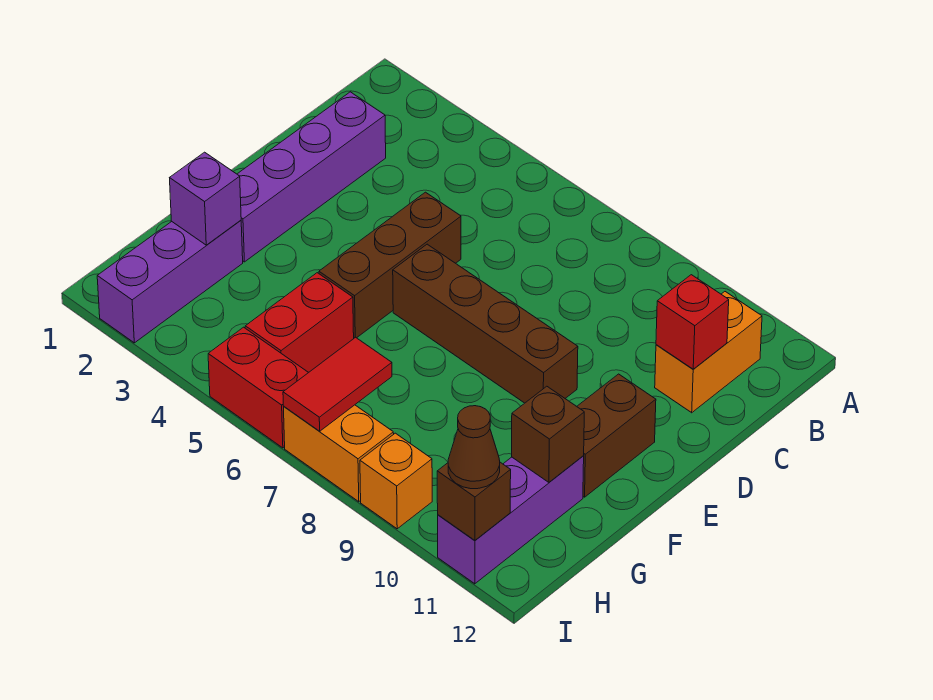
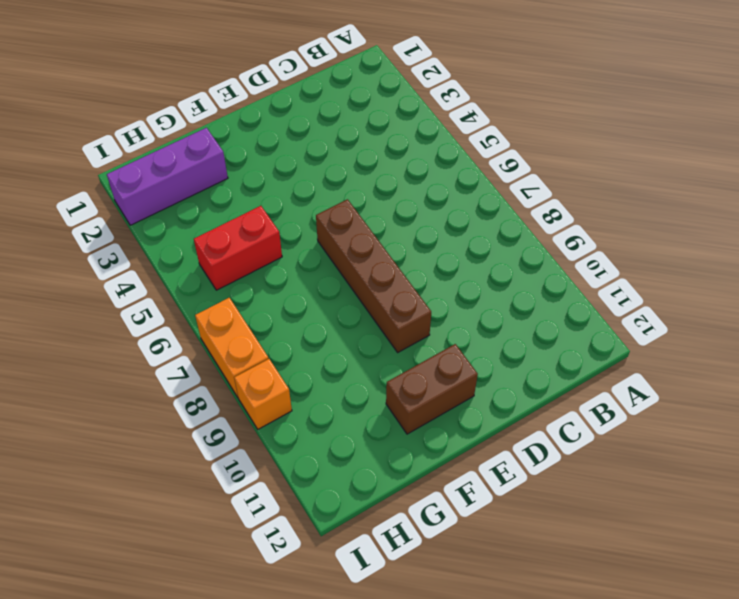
none -> orange 1x2 brick [655,292,762,413]
none -> purple 1x4 brick [237,92,386,262]
none -> brown 1x3 brick [319,192,461,338]

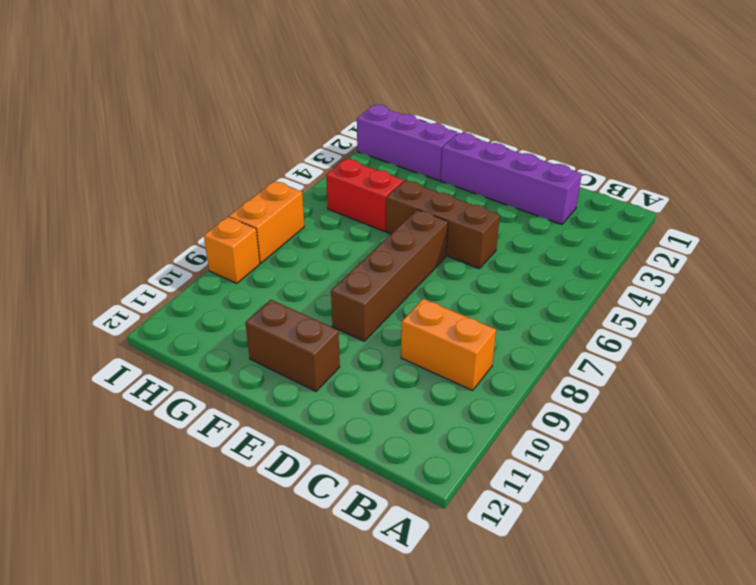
orange 1x2 brick [401,299,496,390] -> orange 1x2 brick moved to [655,292,762,413]
none -> purple 1x3 brick [438,456,584,584]
none -> red 1x2 brick [208,327,309,448]
none -> red 1x1 brick [656,275,729,369]

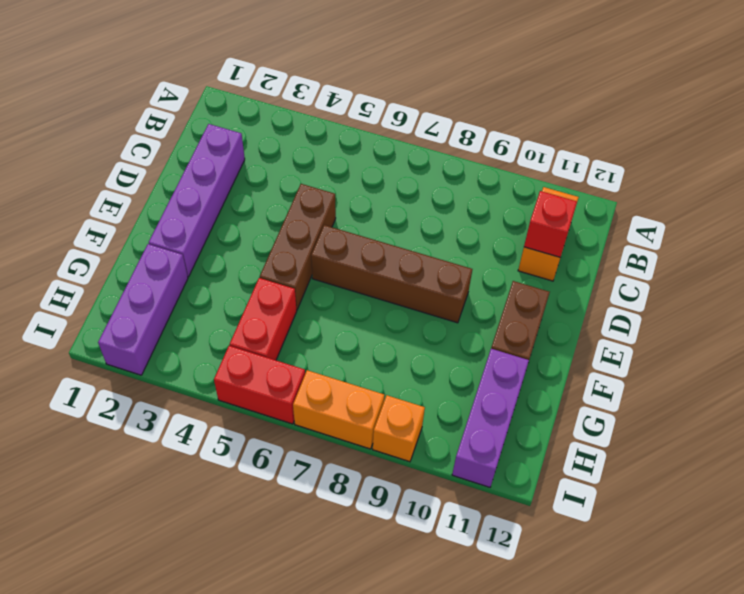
none -> purple 1x1 brick [170,152,241,245]
none -> brown 1x1 brick [512,386,584,482]
none -> red 1x2 tile [283,337,392,431]

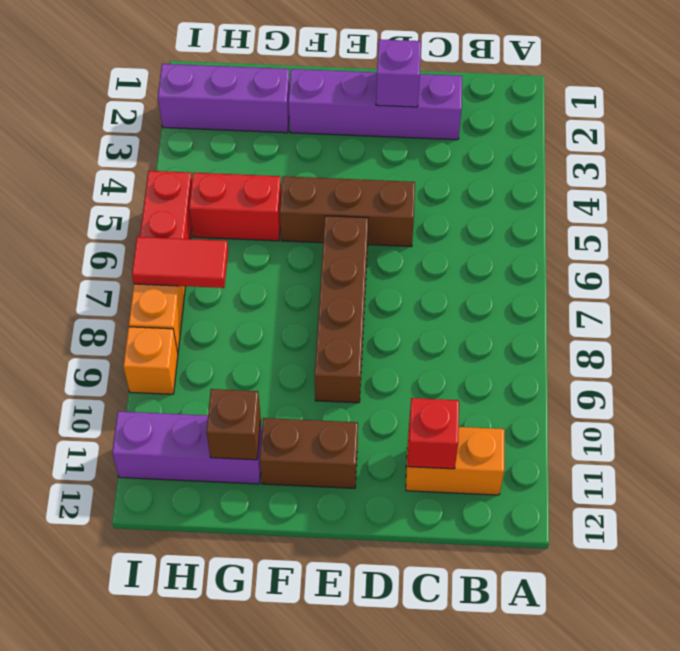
purple 1x1 brick [376,39,421,107] -> purple 1x1 brick moved to [170,152,241,245]
none -> brown 1x1 brick [437,462,511,540]
none -> brown 1x1 cone [448,406,500,489]

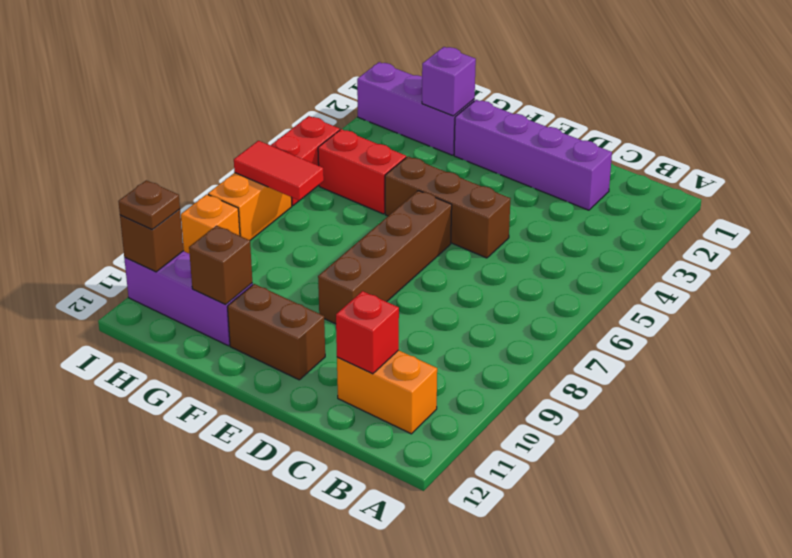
brown 1x1 plate [118,180,180,229] -> brown 1x1 cone [448,406,500,489]

